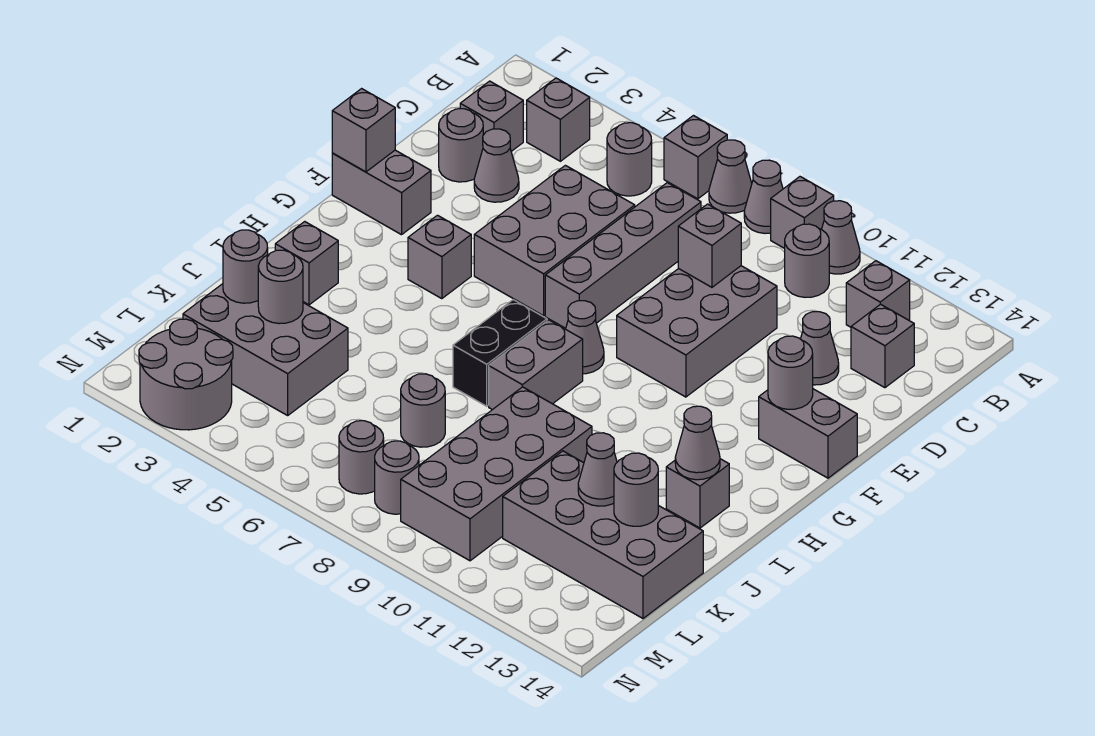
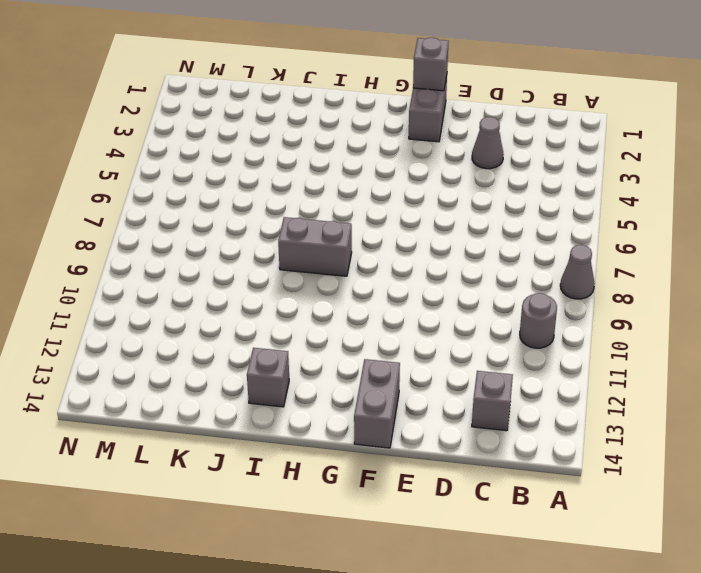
none -> grey 1x1 brick [664,116,727,199]
none -> grey 1x1 cone [709,140,752,213]
none -> grey 1x1 brick [771,177,834,249]
none -> grey 1x1 cone [822,201,860,274]

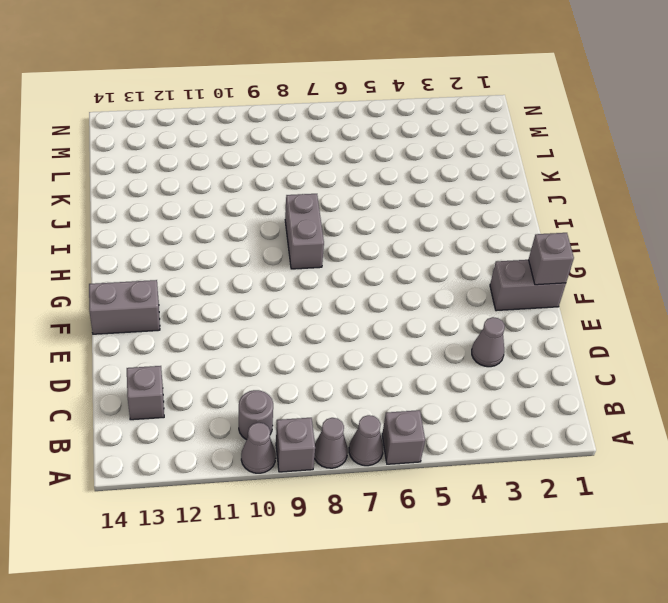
none -> grey 1x1 brick [527,78,590,161]
none -> grey 1x1 round brick [607,123,652,196]
none -> grey 1x1 brick [846,261,910,327]
none -> grey 1x1 brick [460,81,523,151]

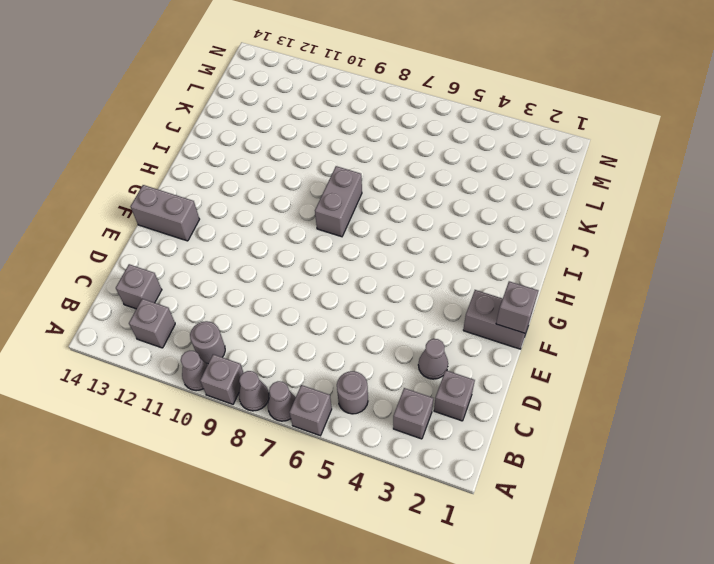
none -> grey 1x4 brick [545,183,701,328]
none -> grey 1x1 round brick [439,109,483,182]
none -> grey 2x3 brick [474,165,635,316]
none -> grey 2x3 brick [617,266,777,397]

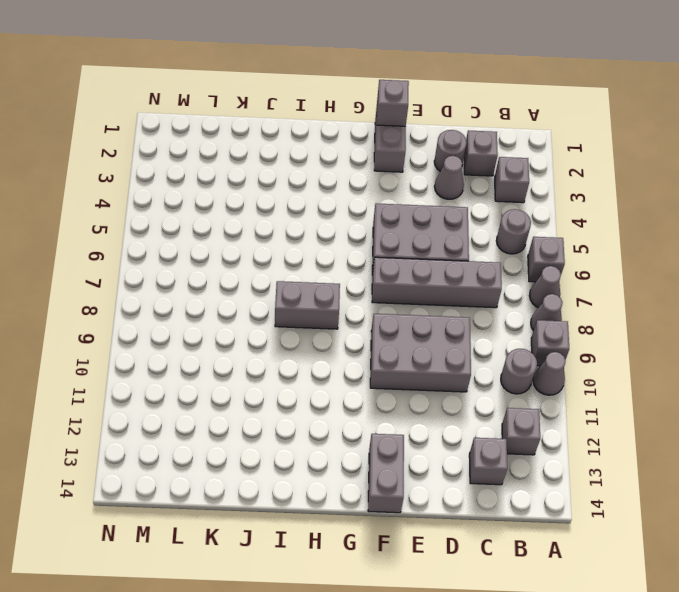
none -> grey 1x1 cone [801,312,839,385]
none -> grey 1x1 brick [408,215,471,299]
none -> grey 1x1 cone [566,301,604,374]
none -> black 1x2 brick [453,300,547,406]

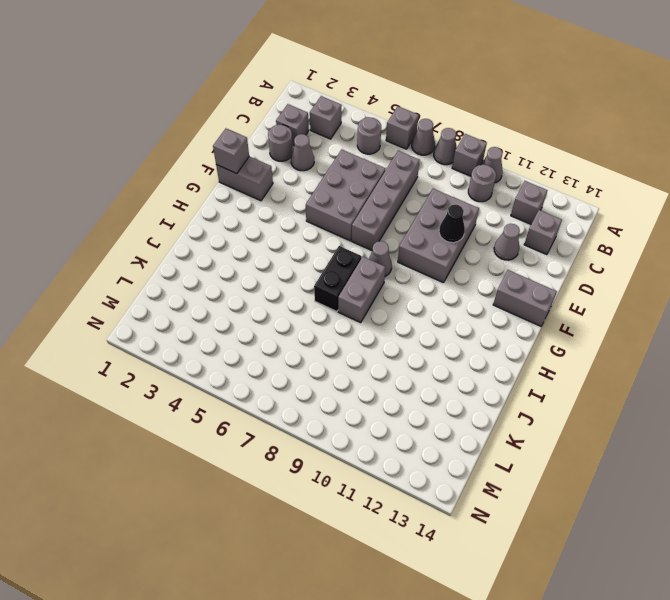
black 1x1 cone [439,205,465,243] -> none
none -> grey 1x1 brick [408,215,471,299]
none -> grey 1x1 brick [275,222,338,305]
none -> grey 1x1 brick [666,459,729,528]
none -> grey 2x4 brick [401,387,592,561]

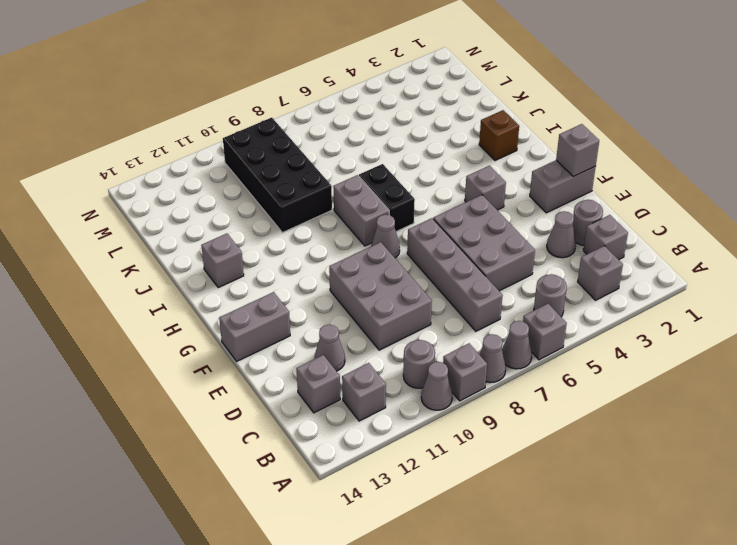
brown 1x1 brick [479,110,519,160] -> grey 1x1 brick [275,222,338,305]
black 2x4 brick [223,118,332,233] -> grey 2x4 brick [401,387,592,561]
none -> grey 2x3 brick [183,284,348,415]
none -> grey 1x1 round brick [401,374,445,447]
none -> grey 2x4 brick [503,451,703,618]
none -> grey 2x2 round brick [139,319,233,430]

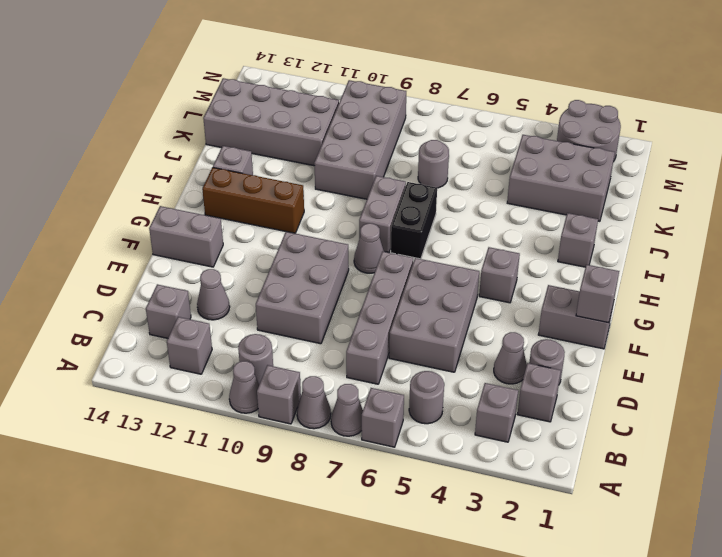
brown 1x3 brick [202,167,304,233] -> none
none -> grey 1x1 round brick [339,421,384,494]
none -> grey 1x1 round brick [375,441,419,514]
none -> grey 1x1 brick [678,204,741,287]
none -> grey 1x1 round brick [768,336,813,409]

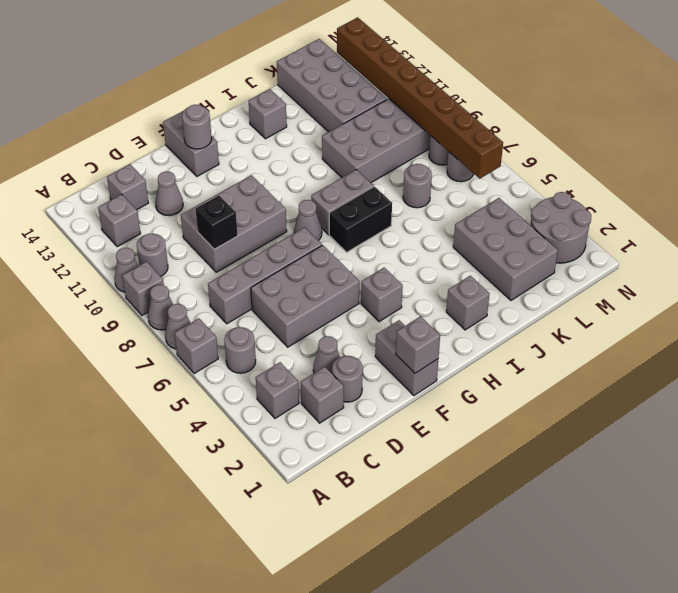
black 1x1 brick [195,196,238,249] -> grey 1x1 brick [678,204,741,287]
brown 1x8 brick [337,17,503,179] -> none
none -> grey 1x1 cone [675,406,720,480]
none -> grey 1x1 round brick [223,230,268,303]
none -> grey 1x1 round brick [258,250,303,324]
none -> grey 1x1 cone [578,433,617,506]

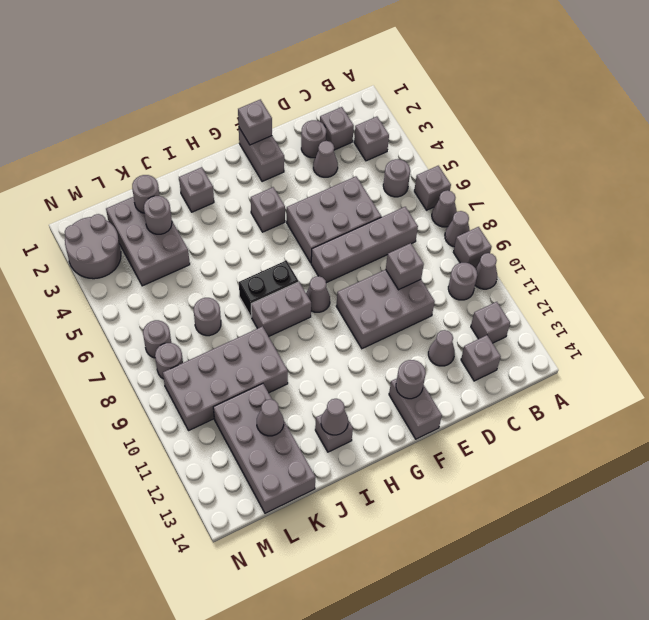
none -> grey 1x1 round brick [614,453,658,526]

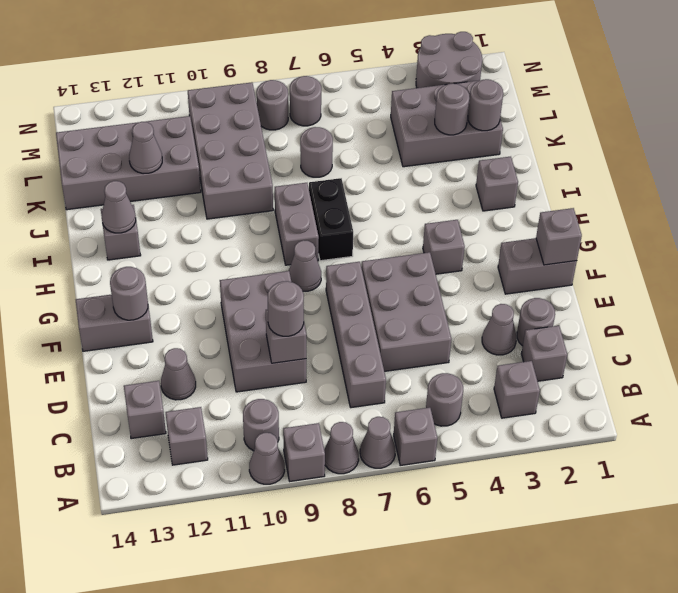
grey 1x1 round brick [268,281,304,336] -> grey 1x1 round brick moved to [614,453,658,526]

